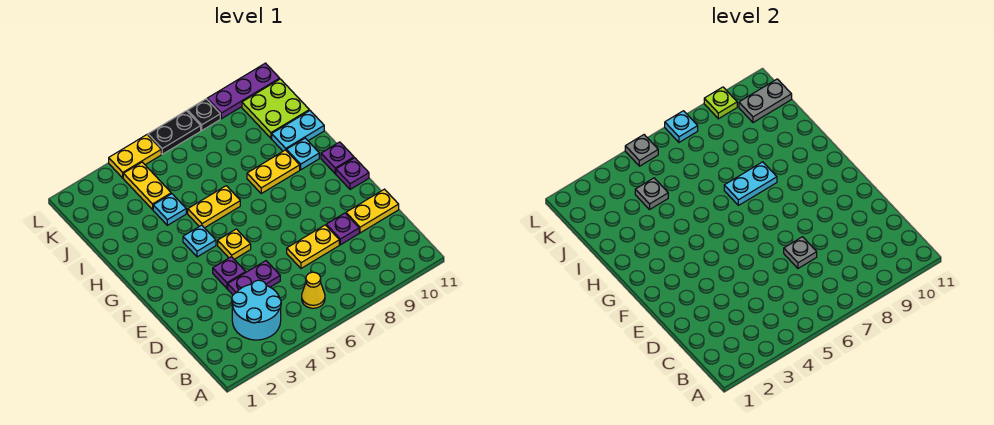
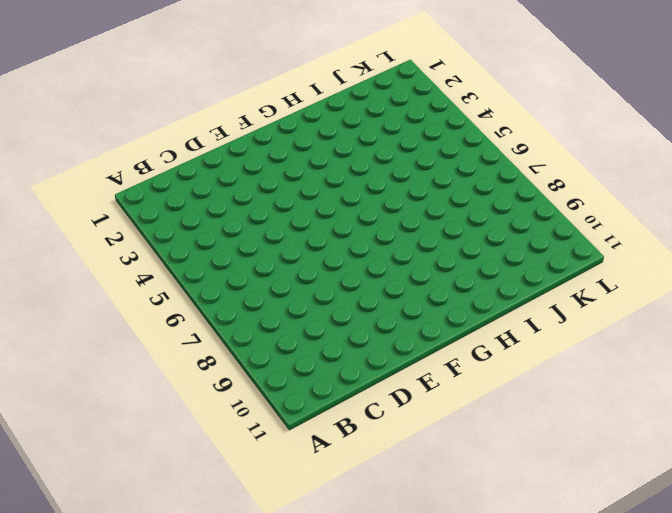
none -> cyan 2x2 round brick [232,280,281,340]
none -> yellow 1x1 cone [302,272,325,308]
none -> purple 1x2 plate [228,261,280,295]

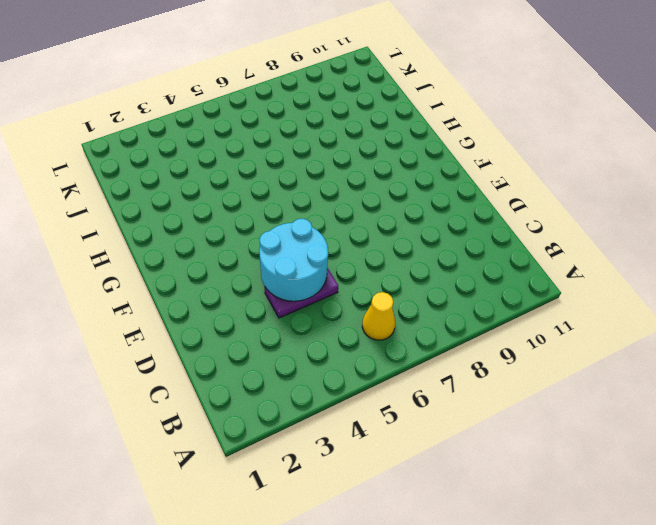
cyan 2x2 round brick [259,219,328,301] -> cyan 2x2 round brick moved to [232,280,281,340]
none -> yellow 1x2 plate [287,225,339,268]
none -> purple 1x1 plate [326,213,359,245]
none -> yellow 1x2 plate [346,189,399,233]

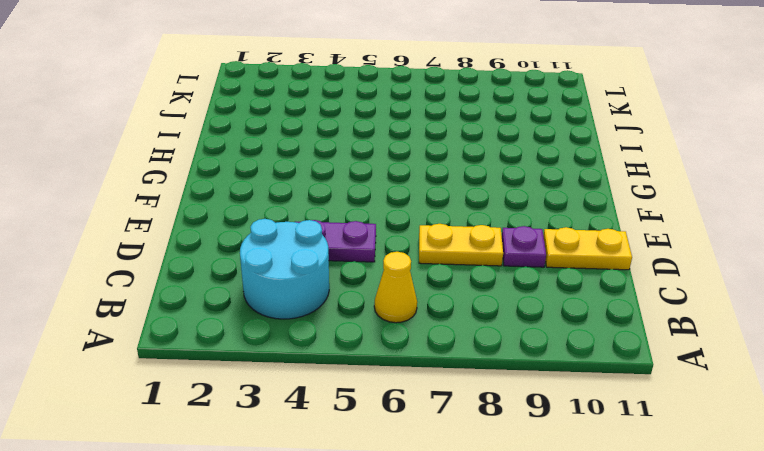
none -> purple 1x1 plate [213,257,246,288]
none -> yellow 1x1 plate [218,229,251,259]
none -> purple 1x1 plate [336,158,369,189]

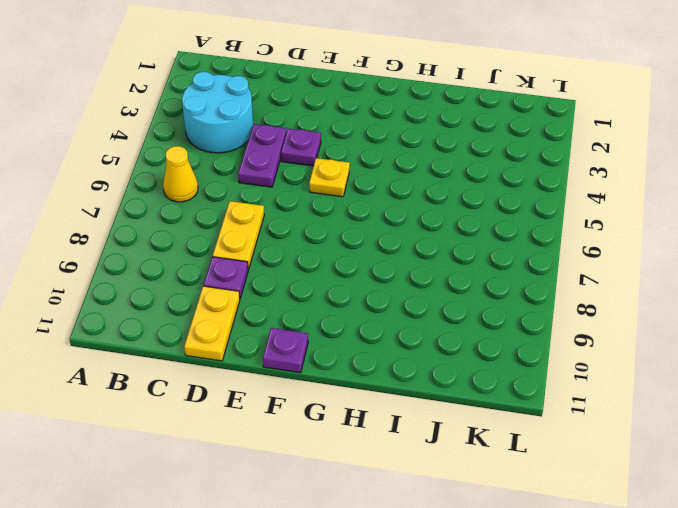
none -> cyan 1x1 plate [183,225,216,257]
none -> purple 1x1 plate [321,142,354,174]
none -> yellow 1x2 plate [188,186,240,228]

